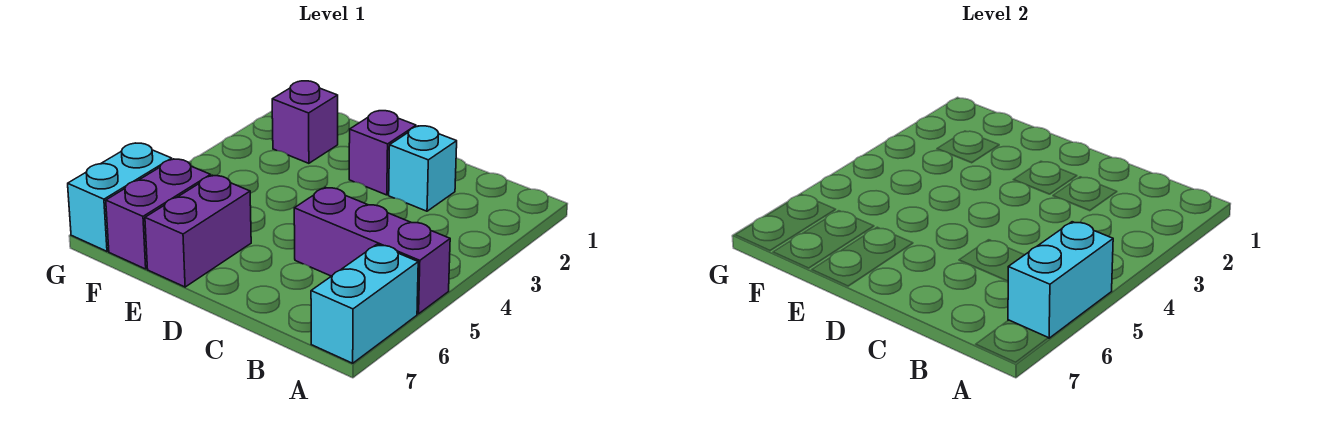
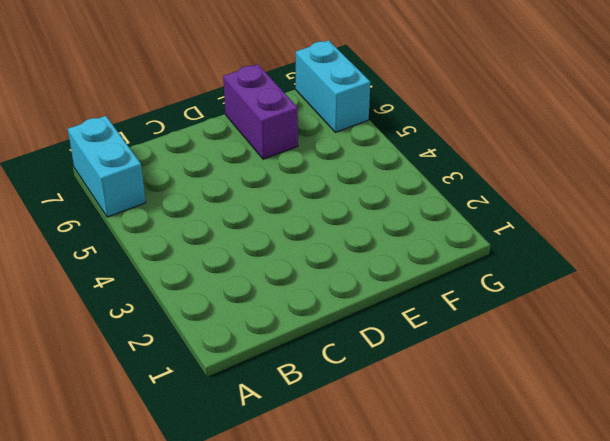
none -> purple 1x3 brick [294,187,450,314]
none -> cyan 1x1 brick [389,126,457,211]

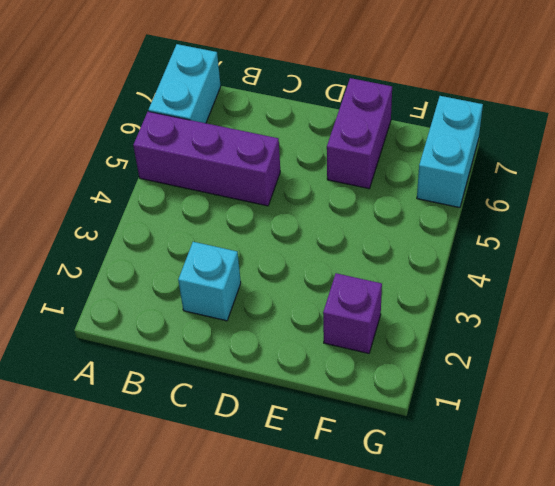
none -> purple 1x1 brick [349,111,416,195]
none -> purple 1x2 brick [106,159,211,269]

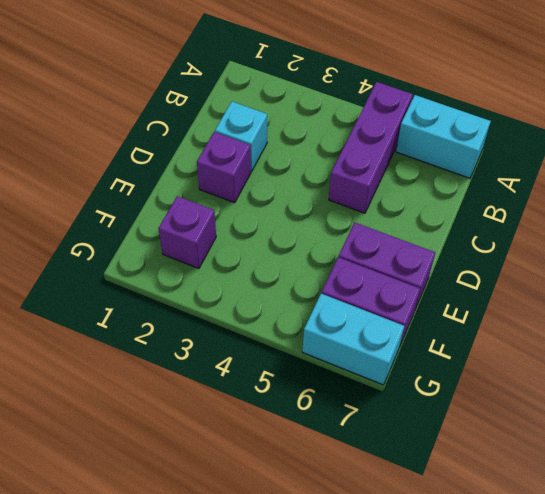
none -> cyan 1x2 brick [1008,222,1113,338]

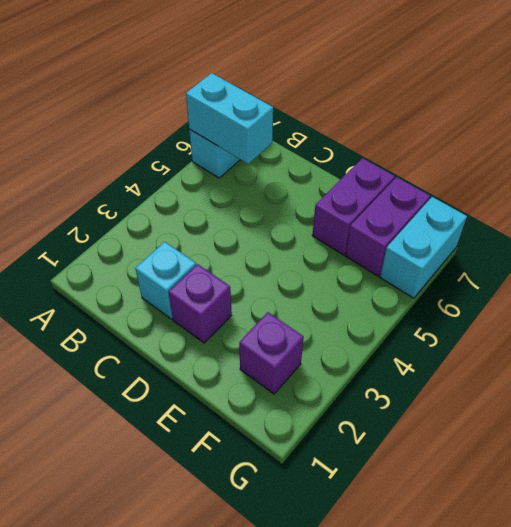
cyan 1x2 brick [186,73,273,164] -> cyan 1x2 brick turned to [1008,222,1113,338]
none -> purple 1x3 brick [294,187,450,314]

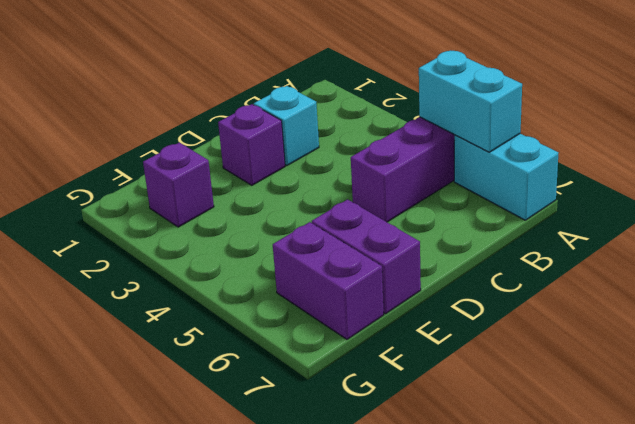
none -> cyan 1x2 brick [68,143,172,251]

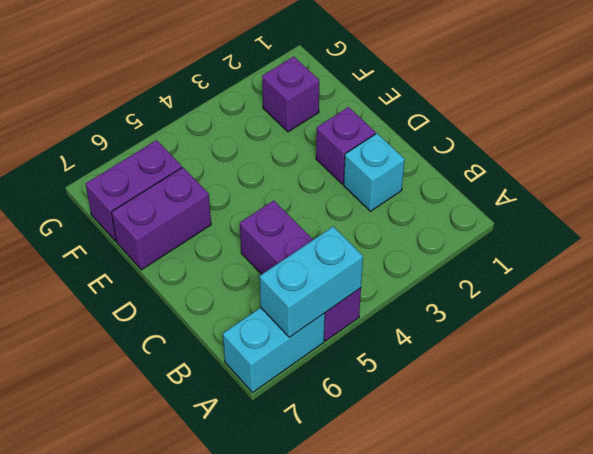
none -> cyan 1x2 brick [68,143,172,251]

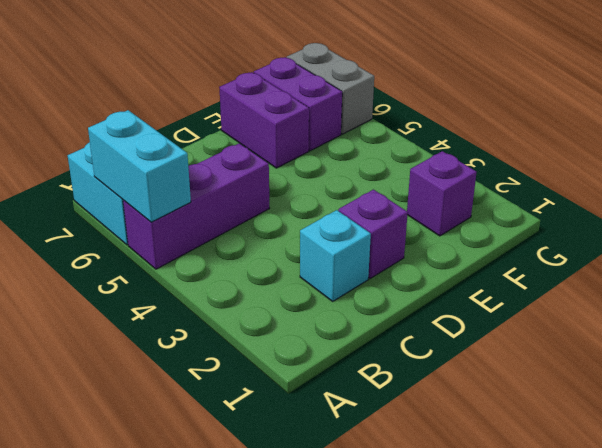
grey 1x2 brick [287,43,374,134] -> cyan 1x2 brick [68,143,172,251]

